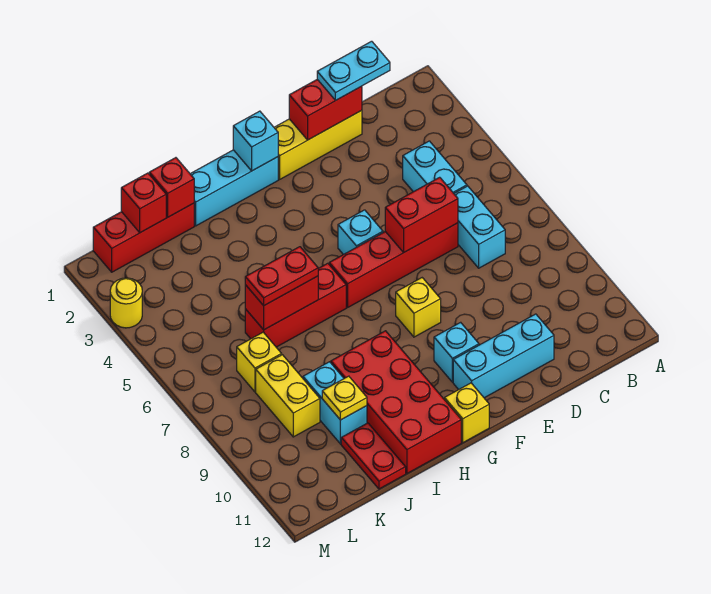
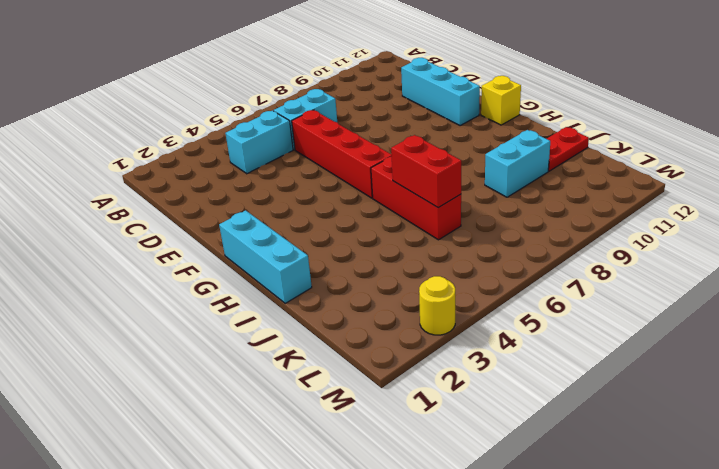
none -> yellow 1x3 brick [274,110,362,179]
none -> cyan 1x1 brick [338,210,383,255]
none -> yellow 1x1 brick [396,278,441,337]

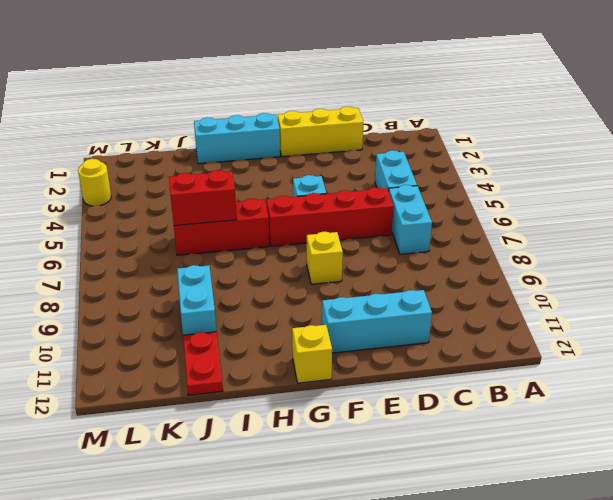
none -> cyan 1x1 brick [434,322,479,382]
none -> red 2x4 brick [331,331,461,473]
none -> red 1x3 brick [93,203,194,272]

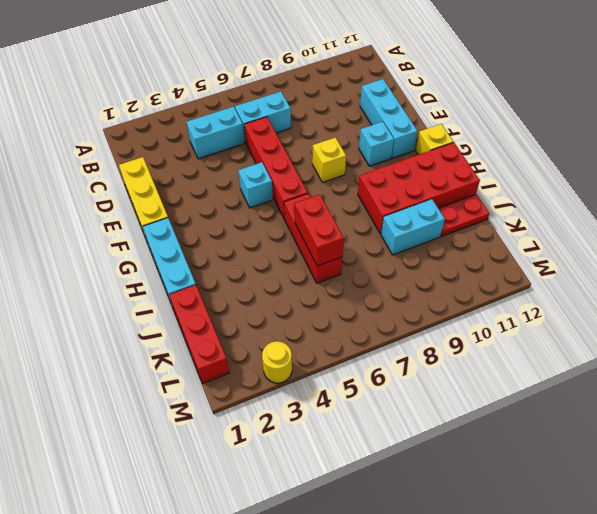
none -> yellow 1x1 brick [237,332,282,392]
none -> yellow 1x2 brick [256,355,320,437]
none -> red 1x2 brick [289,80,362,140]

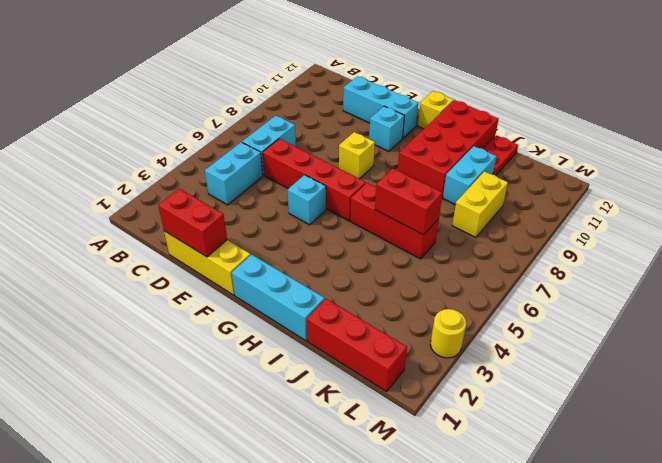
none -> yellow 1x1 brick [237,332,282,392]
none -> red 1x2 brick [385,177,458,253]
none -> cyan 1x1 brick [233,111,278,171]

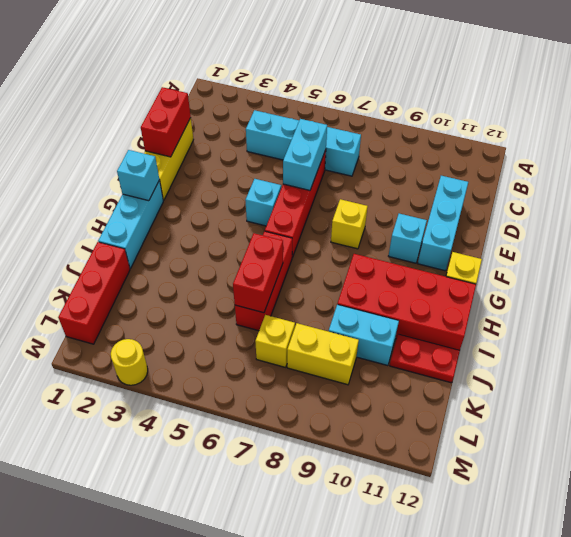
cyan 1x2 brick [283,119,327,190] -> red 1x2 brick [385,177,458,253]
none -> red 1x1 brick [149,158,194,217]
none -> yellow 1x1 plate [322,376,367,420]
none -> red 1x1 brick [121,173,166,233]

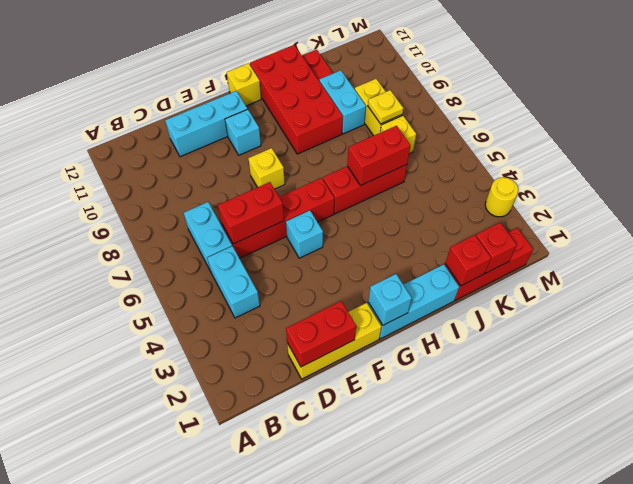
yellow 1x1 plate [368,90,403,124] -> yellow 1x1 plate moved to [322,376,367,420]
none -> cyan 1x2 plate [317,41,390,101]
none -> red 1x2 plate [245,247,318,306]

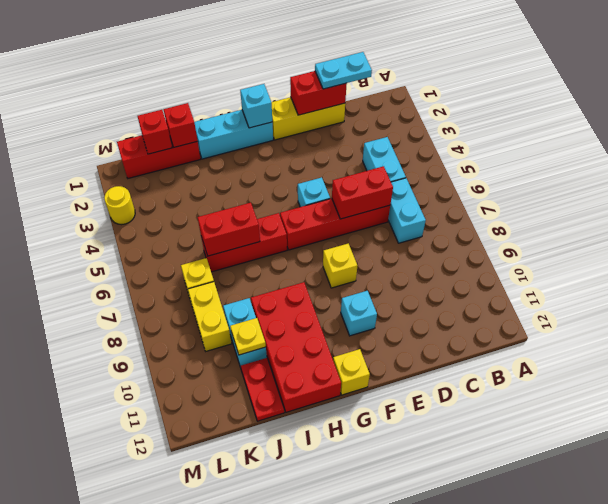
none -> cyan 1x3 brick [453,314,554,398]
none -> red 1x2 plate [245,247,318,306]

